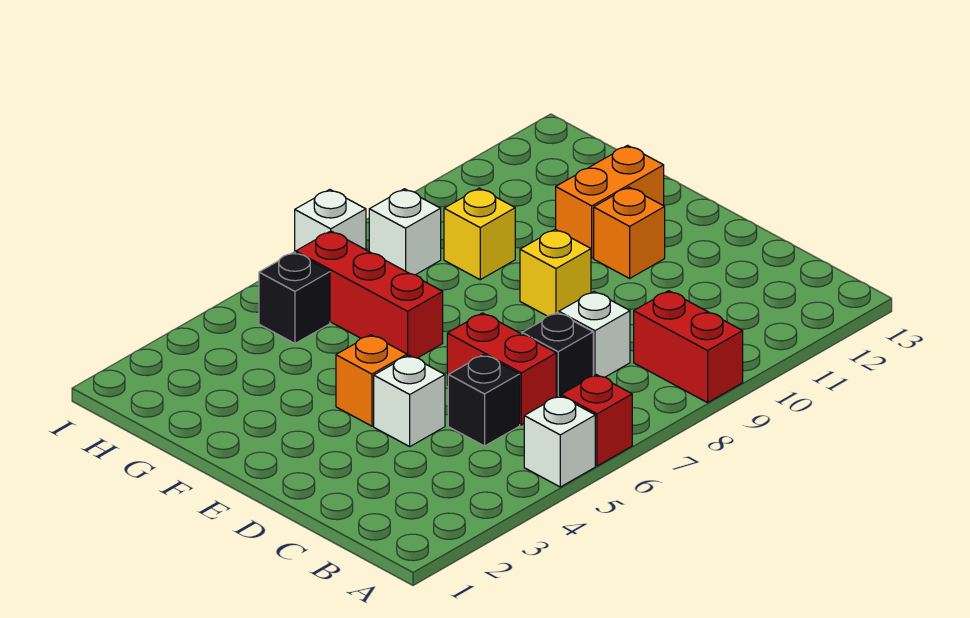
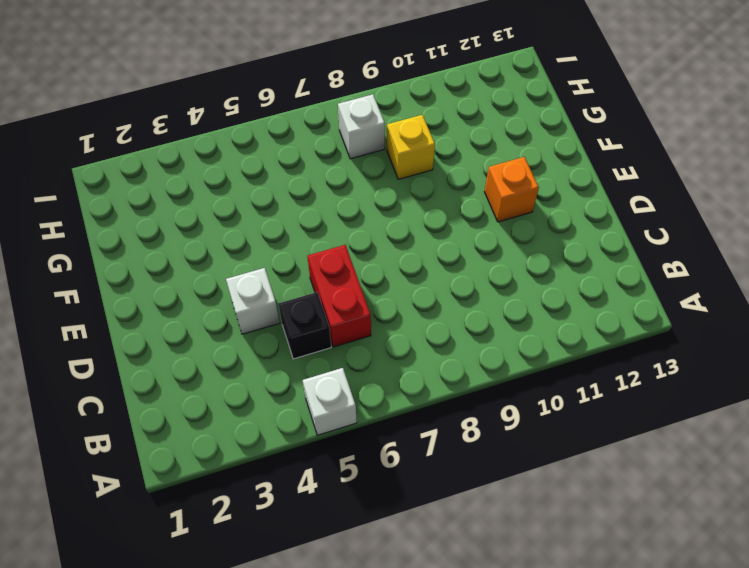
none -> red 1x1 brick [561,375,632,466]
none -> red 1x2 brick [634,291,743,403]
none -> black 1x1 brick [522,312,593,397]

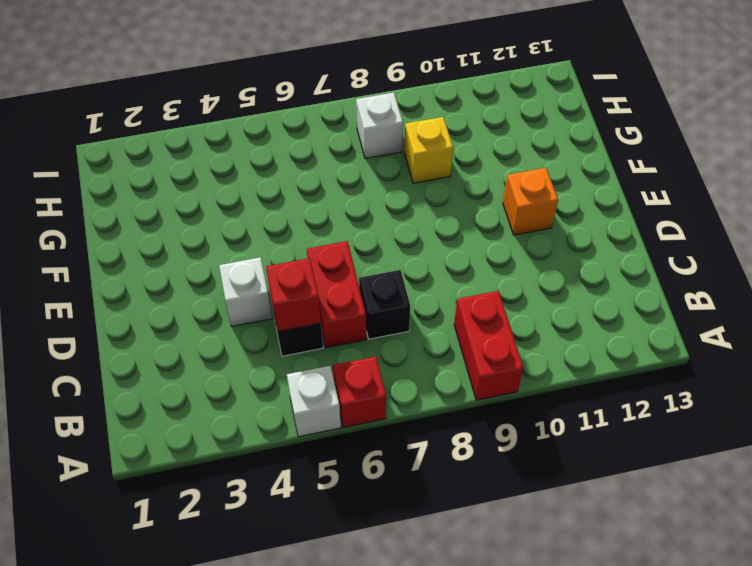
red 1x1 brick [266,258,321,331] -> none
none -> white 1x1 brick [559,291,630,377]
none -> orange 1x1 brick [336,335,407,426]
none -> yellow 1x1 brick [520,229,591,316]

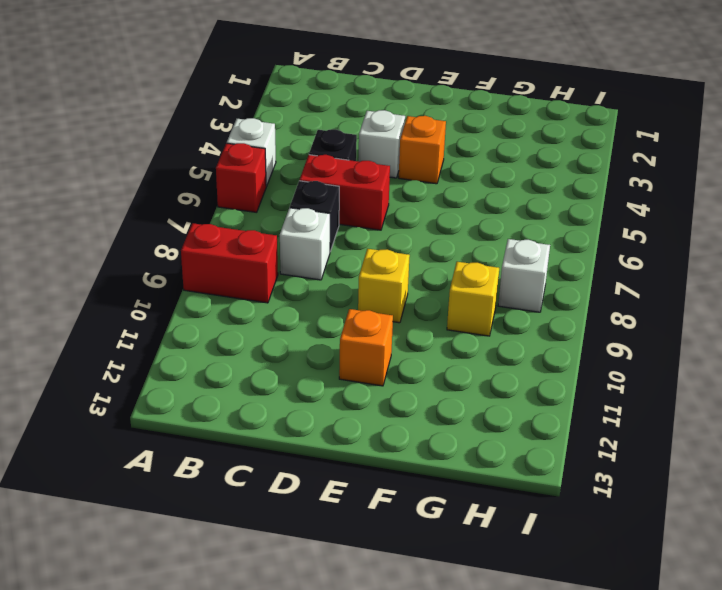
none -> red 1x3 brick [296,231,443,358]
none -> orange 1x2 brick [556,145,664,258]
none -> black 1x1 brick [259,252,330,344]

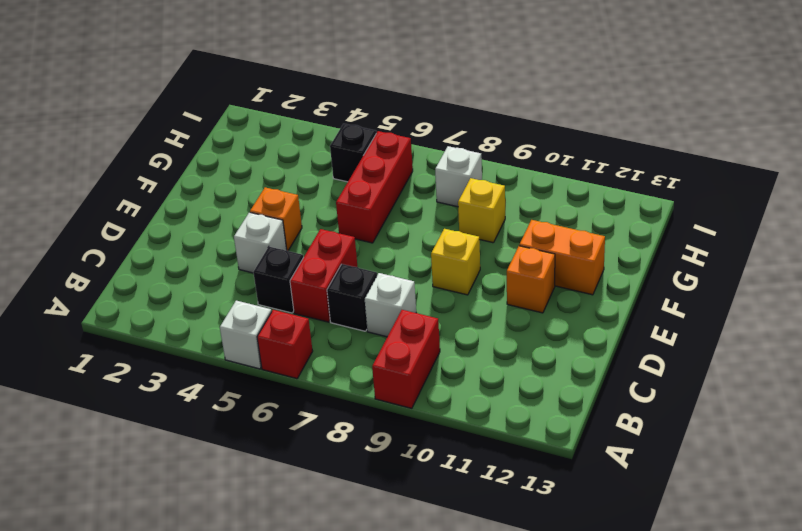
none -> white 1x1 brick [295,189,366,253]

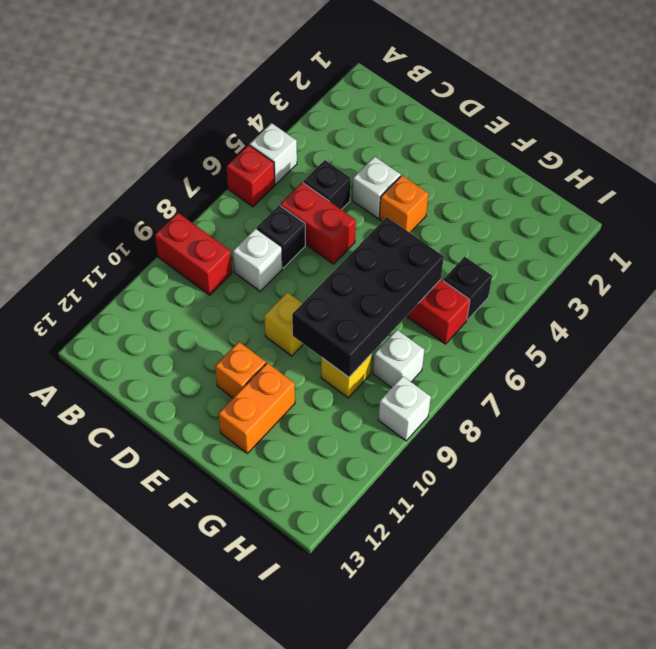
black 2x4 brick [292,217,444,377] -> none
white 1x1 brick [379,376,431,441] -> white 1x1 brick moved to [295,189,366,253]

